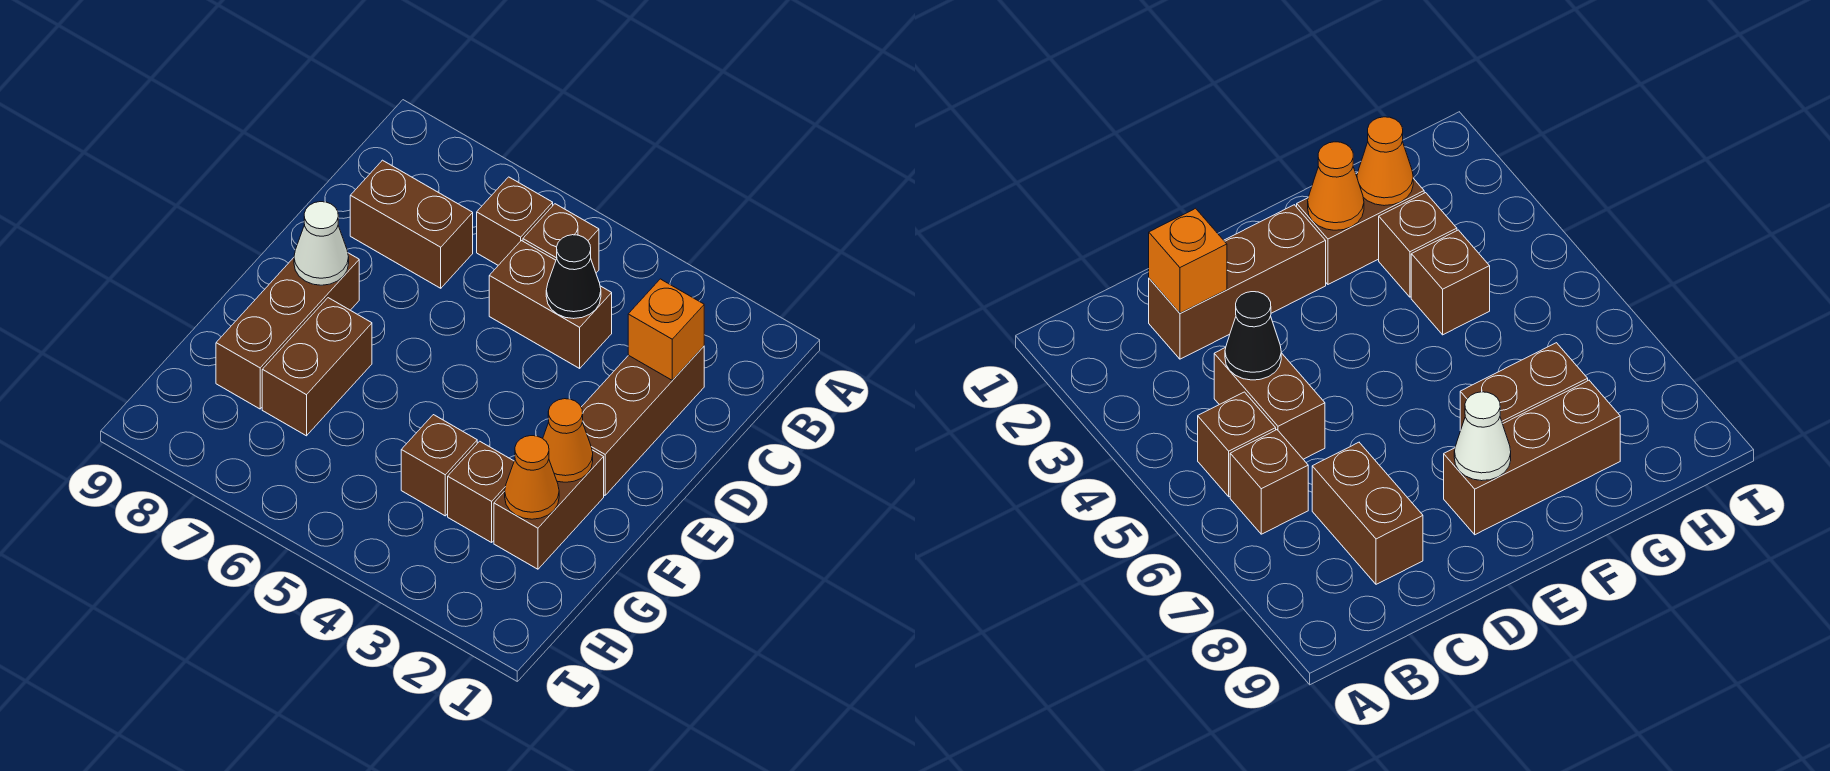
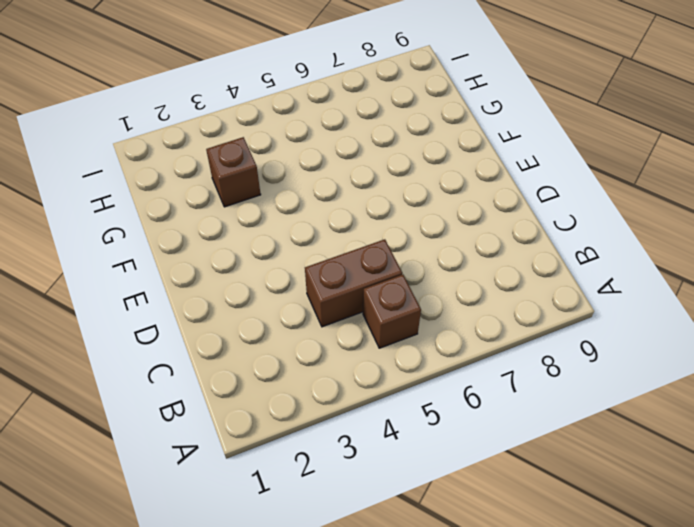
none -> brown 1x1 brick [477,177,553,265]
none -> brown 1x3 brick [581,346,704,495]
none -> brown 1x2 brick [350,160,473,288]

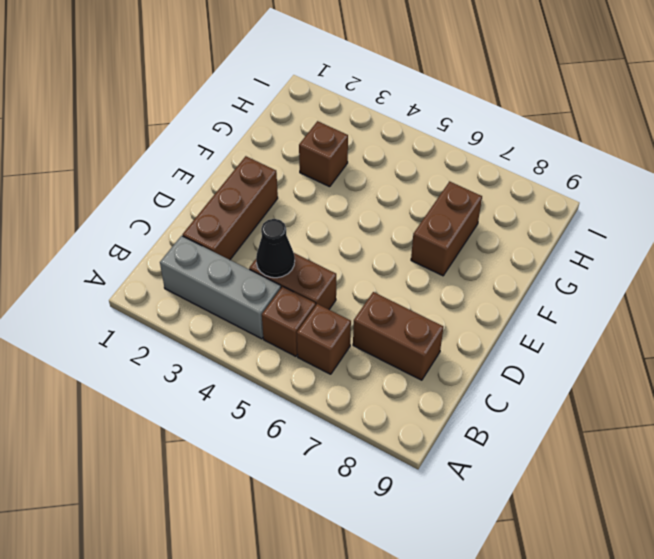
grey 1x3 brick [160,236,281,339] -> none
none -> brown 1x3 brick [216,253,359,409]
none -> brown 1x2 brick [494,450,604,569]
none -> brown 1x1 brick [401,415,477,516]

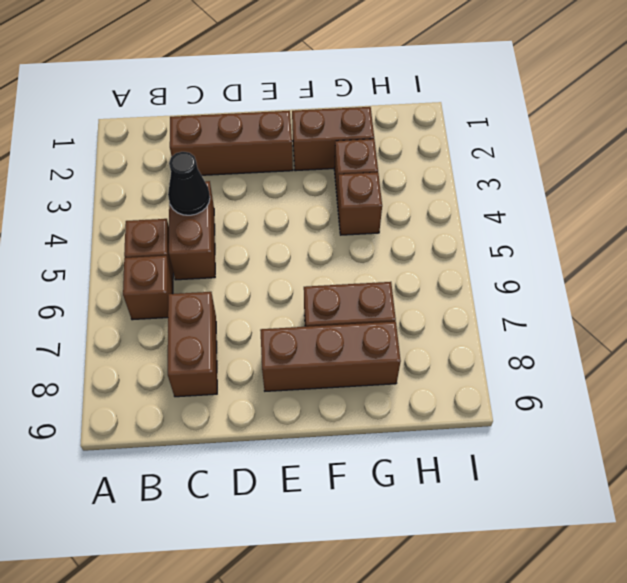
none -> orange 1x1 brick [628,279,704,380]
none -> white 1x1 cone [294,202,349,285]
none -> orange 1x1 cone [543,399,593,482]

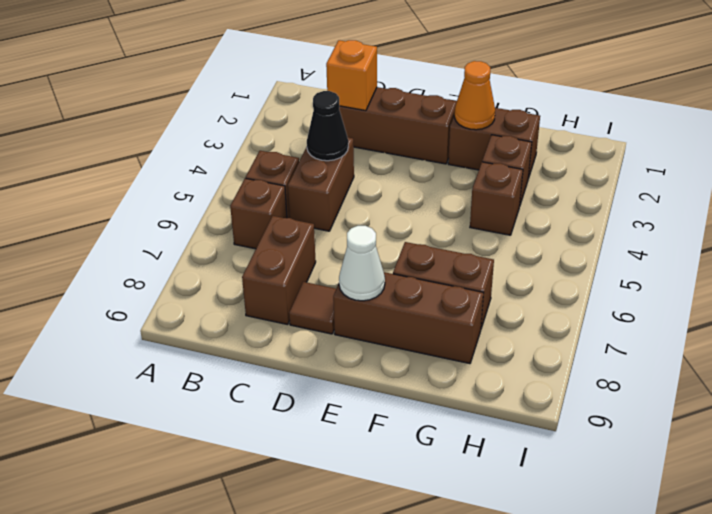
brown 1x1 tile [289,282,336,334] -> none
none -> orange 1x1 cone [505,436,559,519]

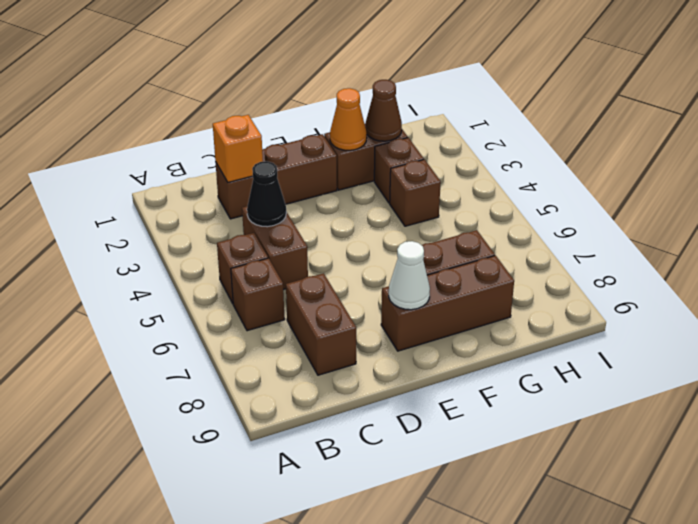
brown 1x1 cone [365,80,402,141] -> orange 1x1 cone [505,436,559,519]

